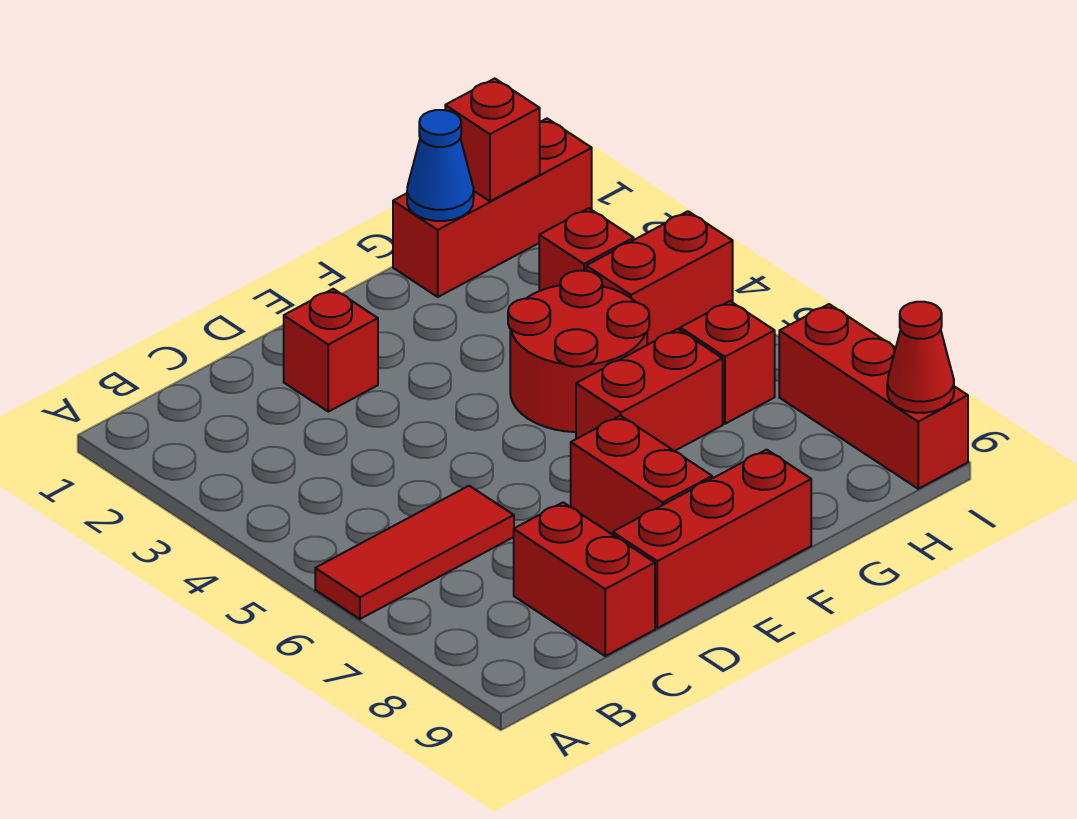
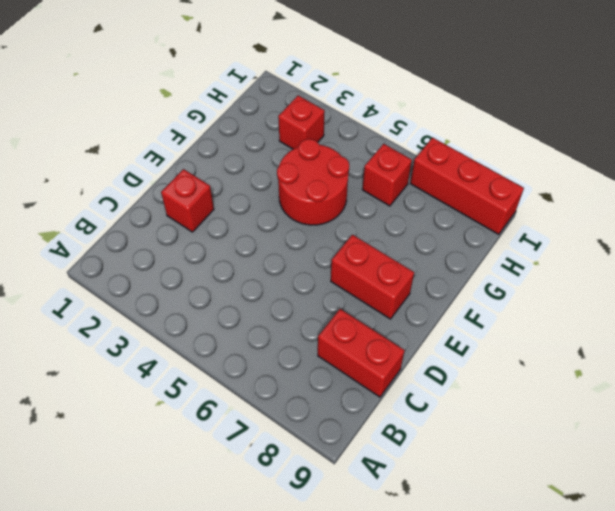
none -> red 1x3 tile [315,486,514,619]
none -> red 1x3 brick [613,450,811,628]
none -> red 1x2 brick [576,329,723,451]

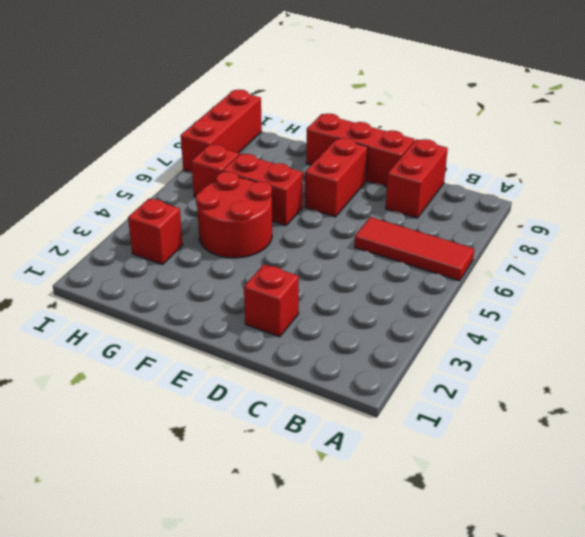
none -> red 1x3 brick [393,119,592,297]
none -> red 1x2 brick [586,211,733,345]
none -> blue 1x1 cone [407,110,474,221]

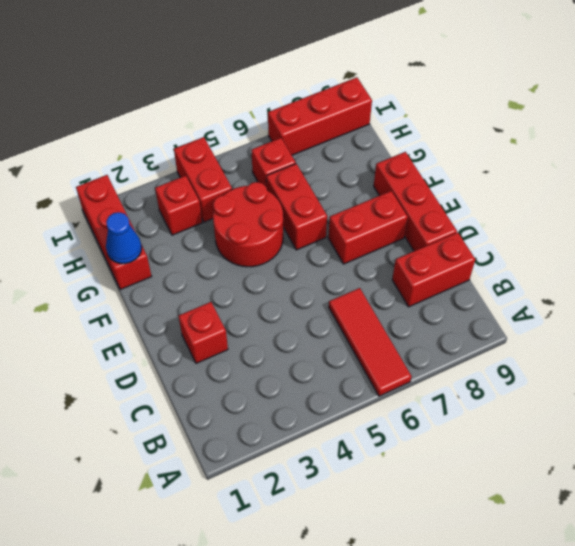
none -> red 1x1 brick [445,79,540,201]
none -> red 1x1 cone [887,302,954,413]

